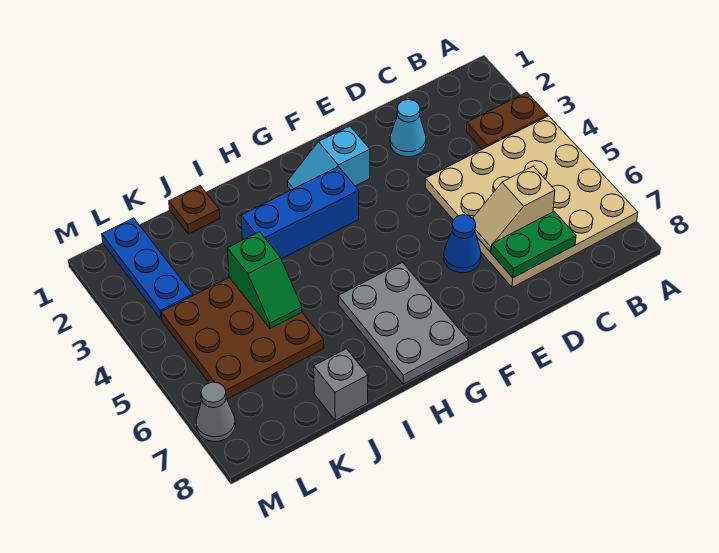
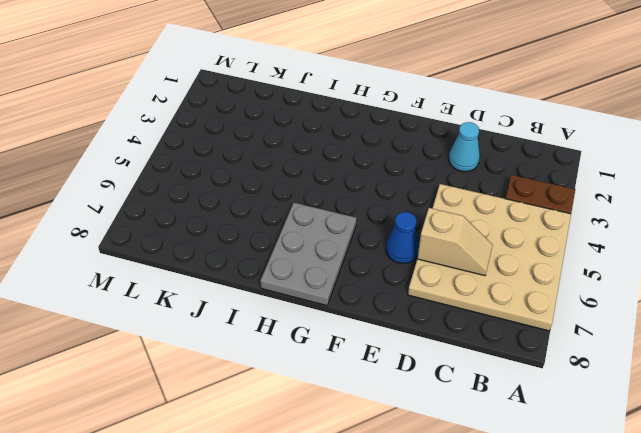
tan 1x2 slope [417,208,493,276] -> tan 1x2 slope turned to [473,166,555,252]
none -> cyan 1x2 slope [287,126,370,190]
none -> blue 1x3 brick [241,167,359,259]
none -> brown 1x1 plate [169,186,220,234]

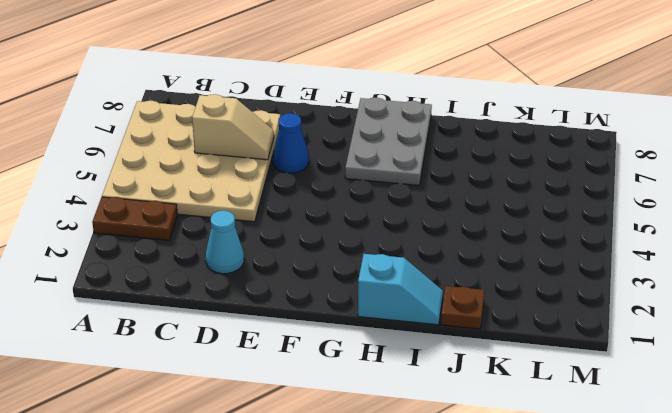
cyan 1x2 slope [358,254,443,325] -> cyan 1x2 slope moved to [287,126,370,190]
none -> blue 1x3 brick [241,167,359,259]
none -> brown 3x3 plate [161,277,324,399]
none -> grey 1x1 brick [314,349,368,420]

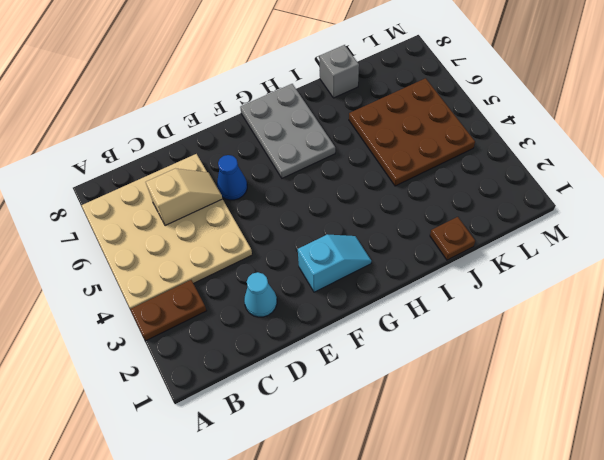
none -> blue 1x3 brick [241,167,359,259]
none -> blue 1x3 plate [102,218,193,320]
none -> grey 1x1 cone [196,382,235,442]

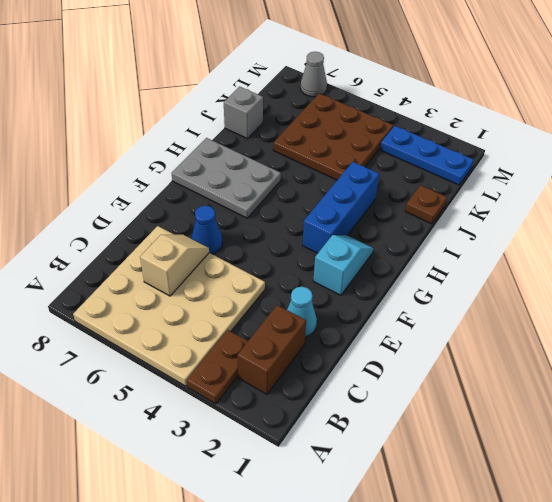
brown 1x2 brick [237,305,306,394] -> none
none -> green 1x2 plate [491,211,576,278]
none -> green 1x2 slope [227,232,302,328]

